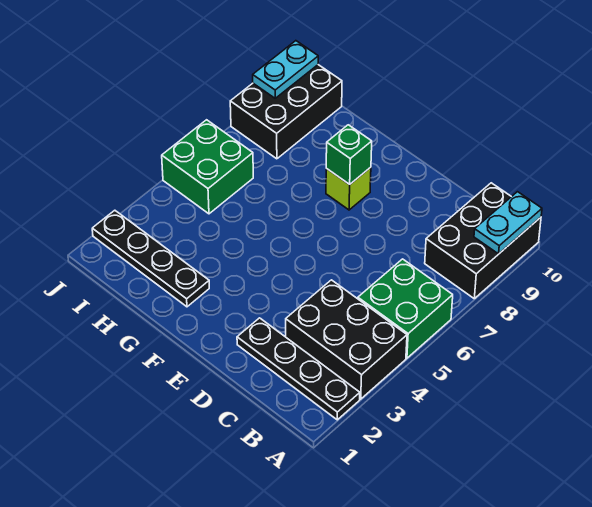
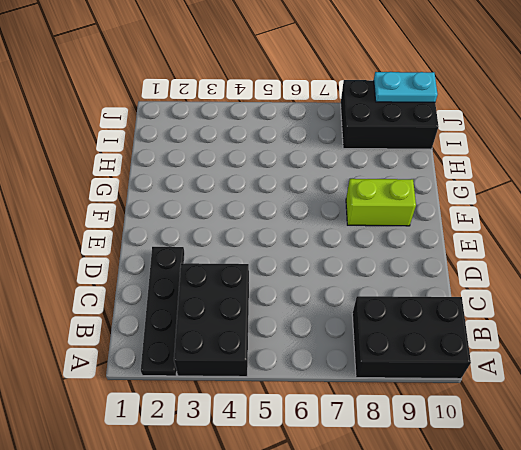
lime 1x2 brick [346,179,416,226] -> lime 1x1 brick [326,167,371,210]
none -> green 2x2 brick [358,259,453,358]
none -> black 1x4 plate [92,210,209,307]

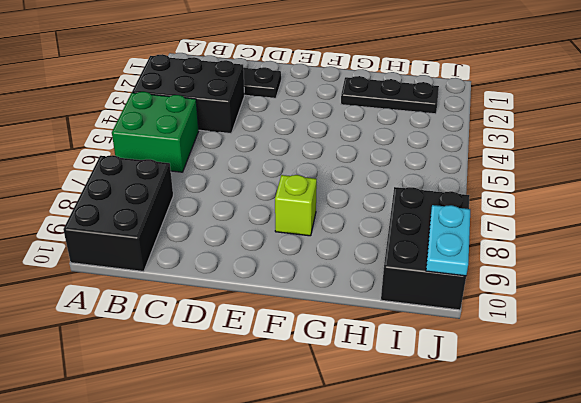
black 1x3 plate [341,76,439,114] -> black 1x4 plate [92,210,209,307]
none -> green 2x2 brick [162,120,253,214]
none -> cyan 1x2 plate [474,192,542,254]

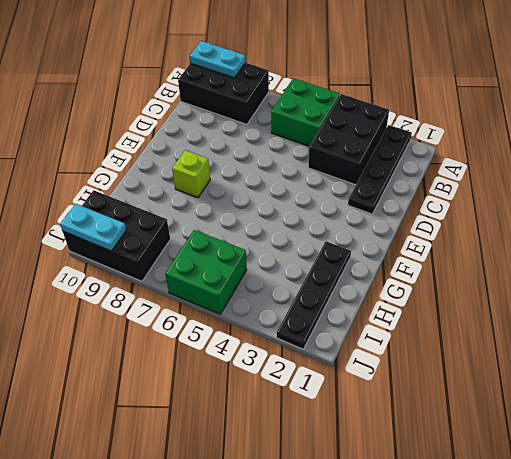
none -> green 1x1 brick [326,125,372,184]

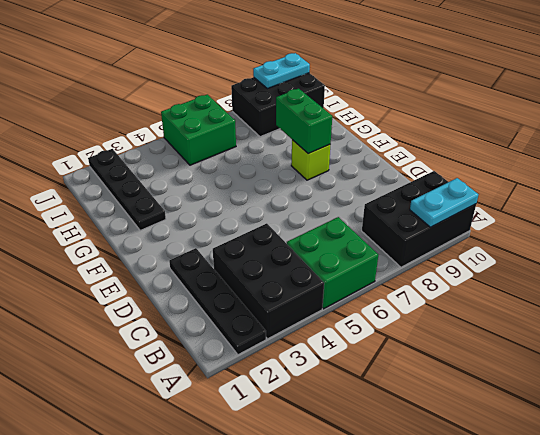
green 1x2 brick [276,89,332,154] -> green 1x1 brick [326,125,372,184]

